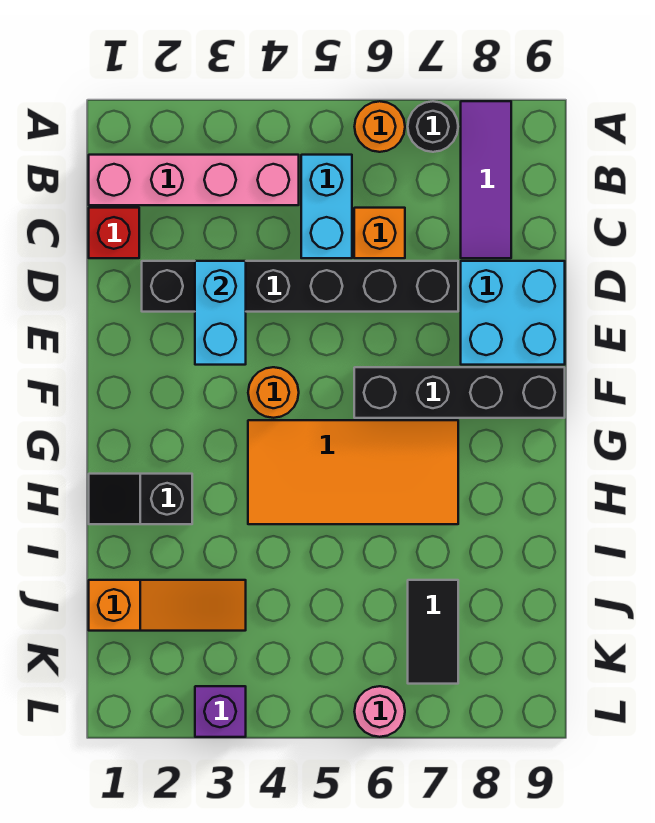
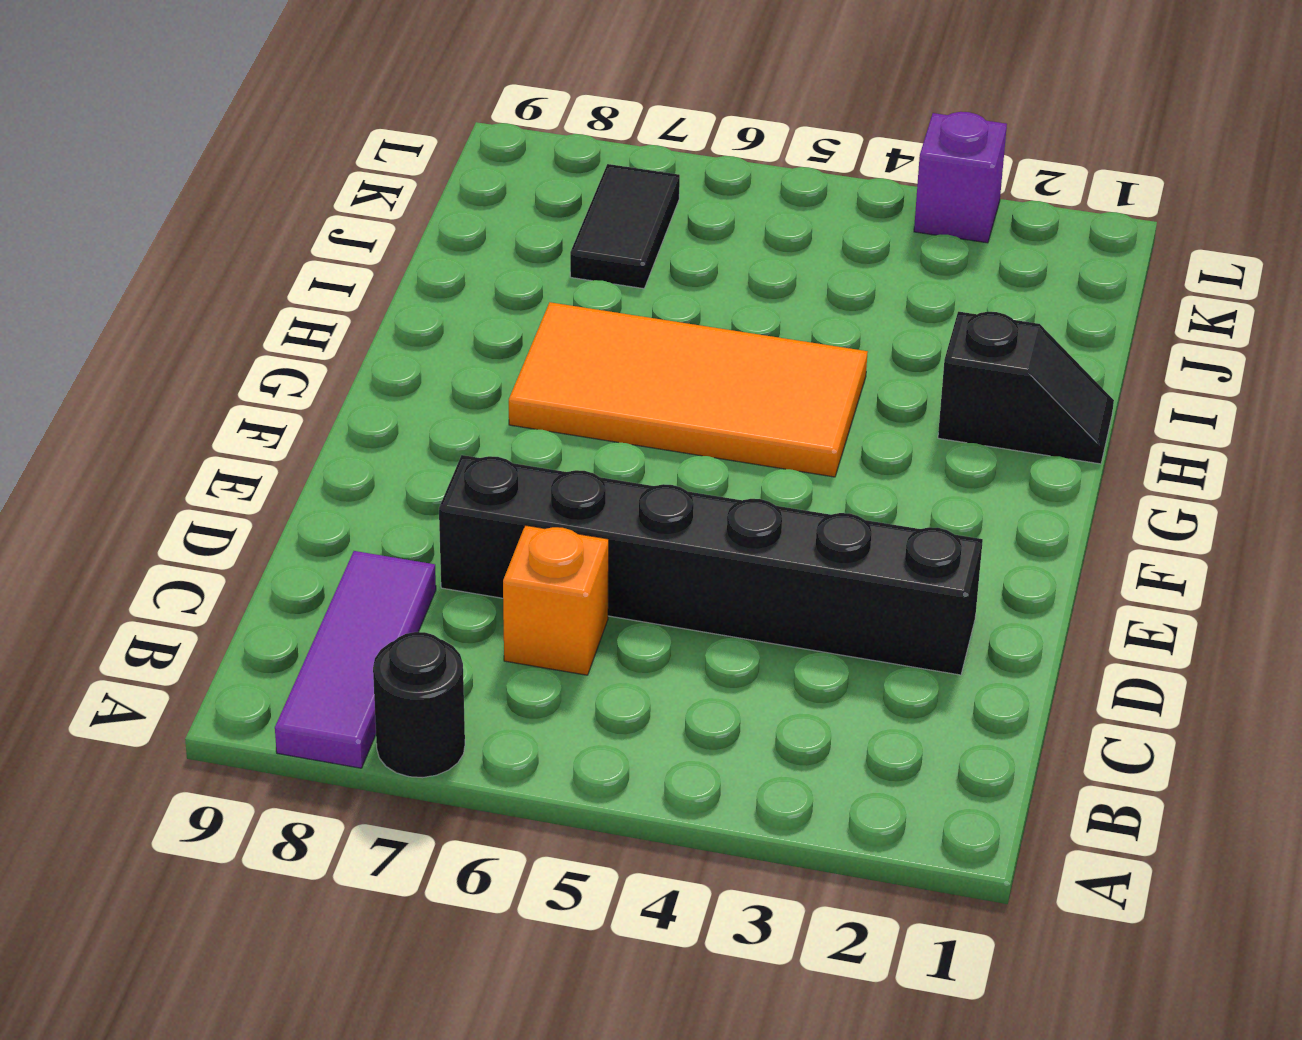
none -> orange 1x1 round brick [354,101,405,152]
none -> pink 1x4 brick [89,155,299,205]
none -> cyan 1x2 brick [301,155,352,258]

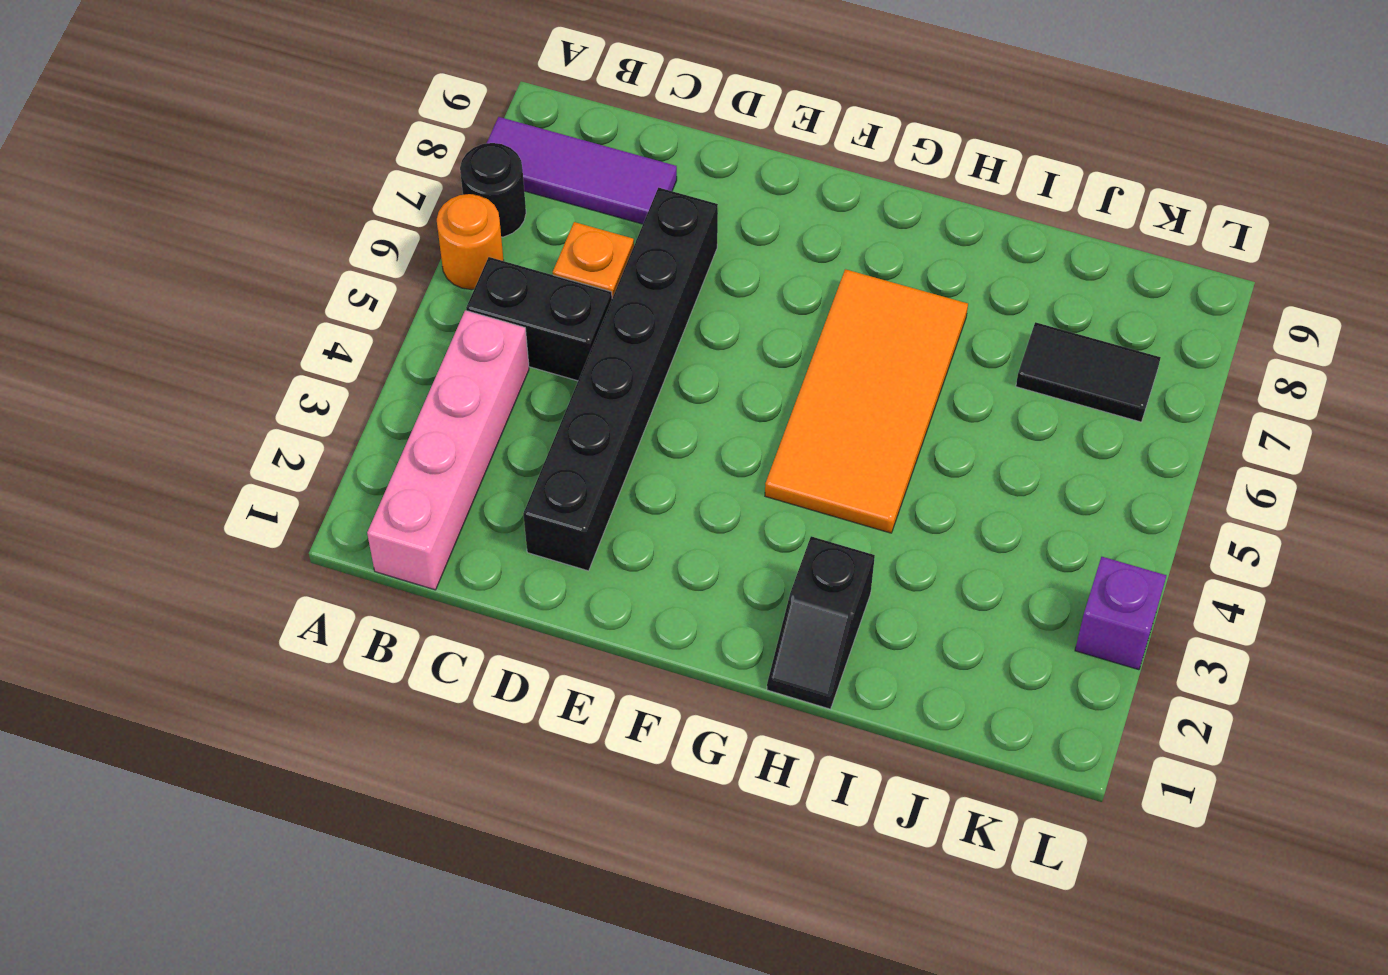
black 1x2 brick [466,257,612,381] -> cyan 1x2 brick [301,155,352,258]
none -> red 1x1 brick [89,208,139,258]
none -> cyan 2x2 brick [461,261,565,365]
none -> orange 1x1 round brick [248,367,299,418]

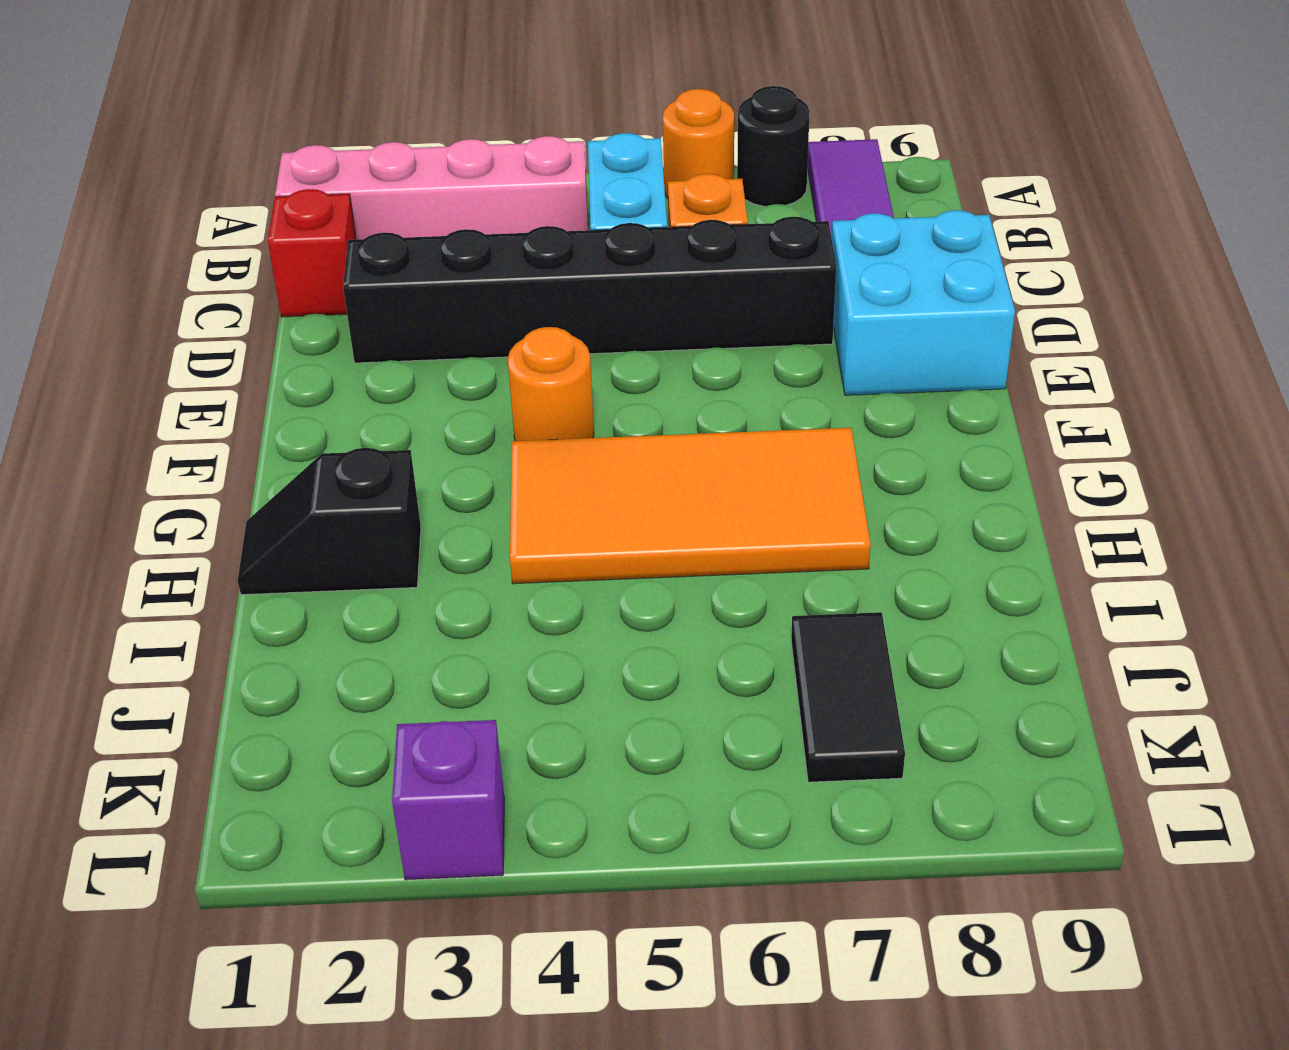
none -> black 1x4 brick [354,367,565,418]
none -> orange 1x3 slope [89,580,246,631]
none -> pink 1x1 round brick [354,686,405,737]

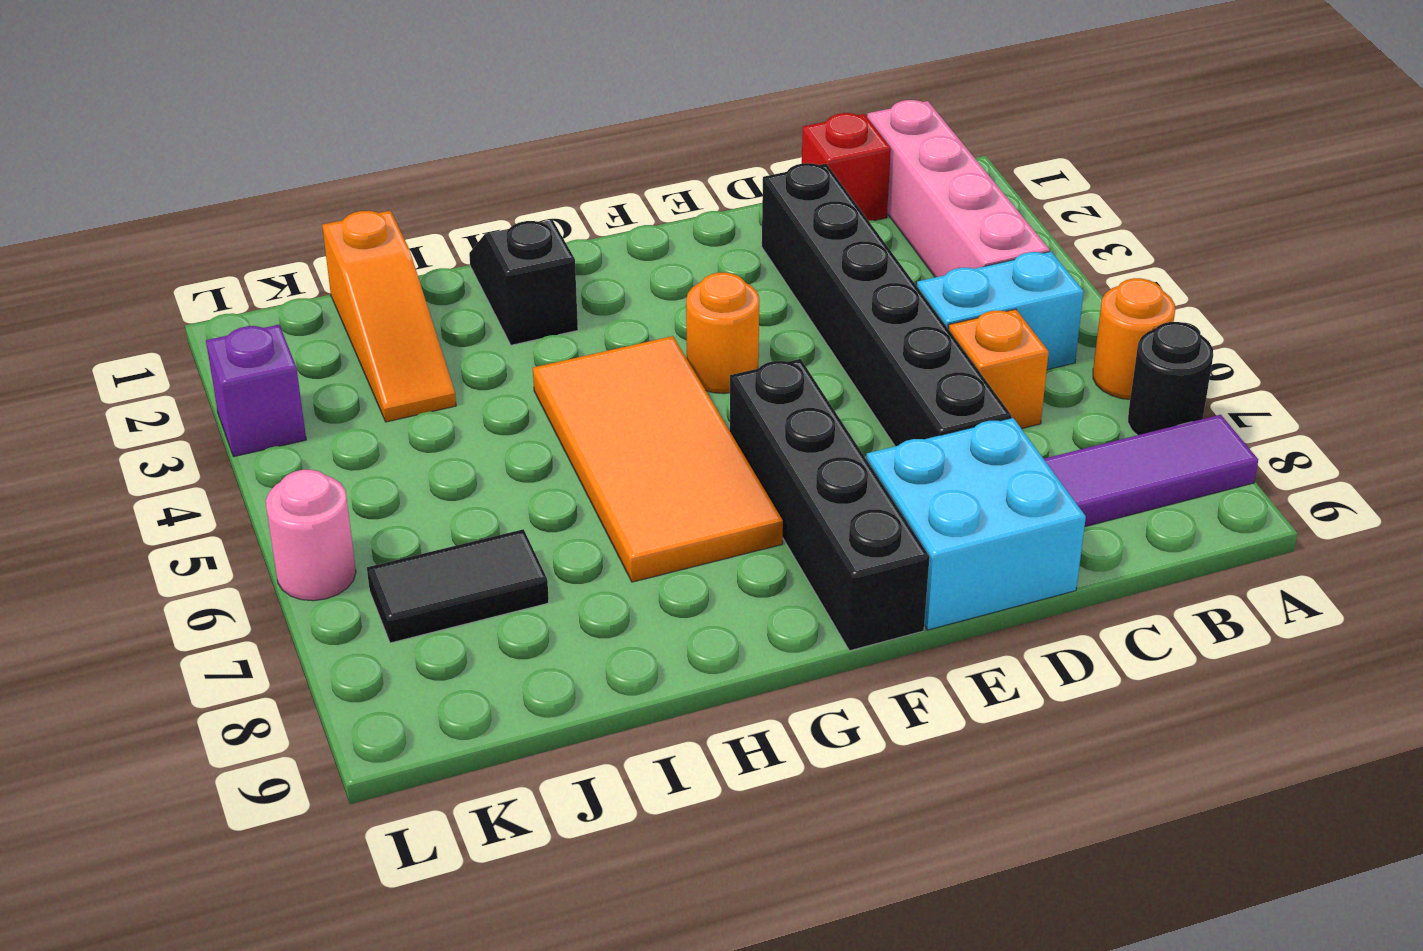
none -> cyan 1x2 brick [195,261,246,365]

